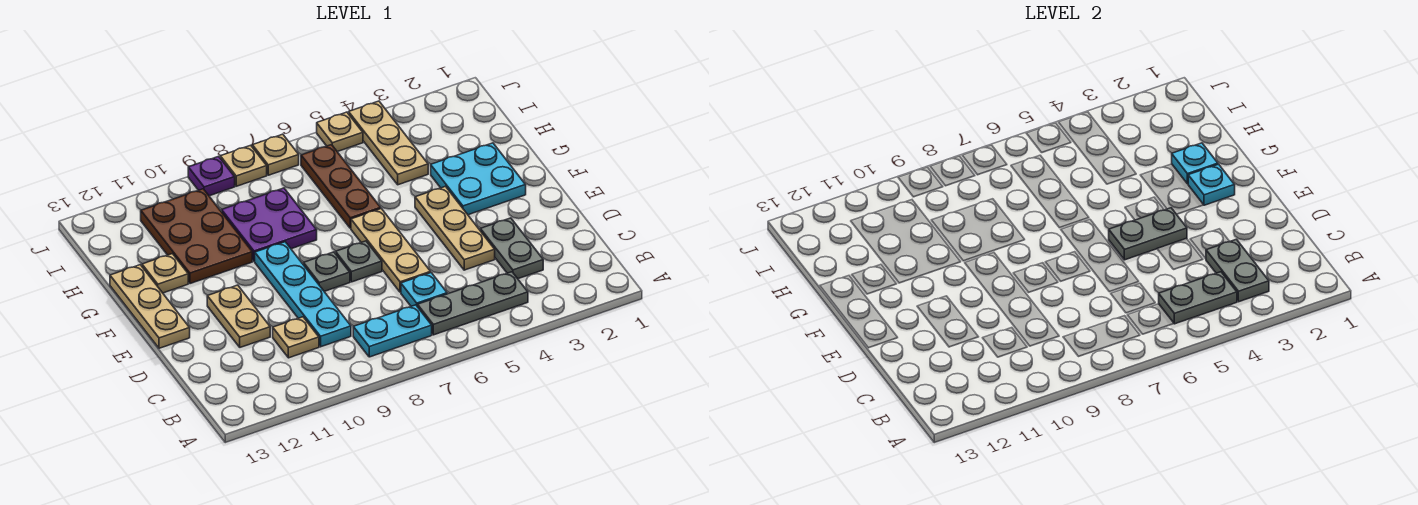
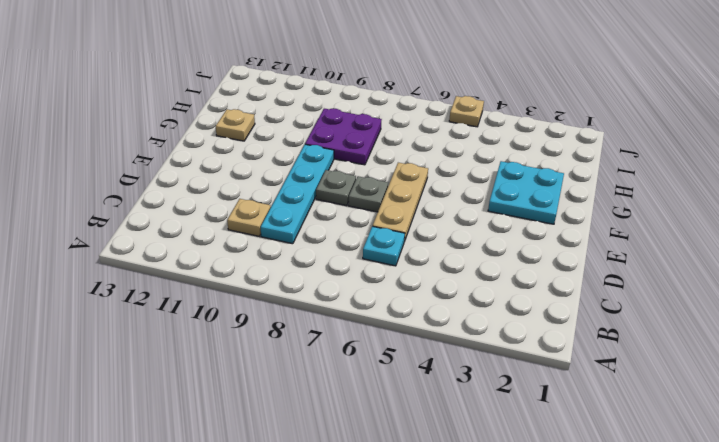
none -> grey 1x3 plate [417,272,528,335]
none -> cyan 1x2 plate [353,305,432,357]
none -> grey 1x2 plate [480,218,543,279]

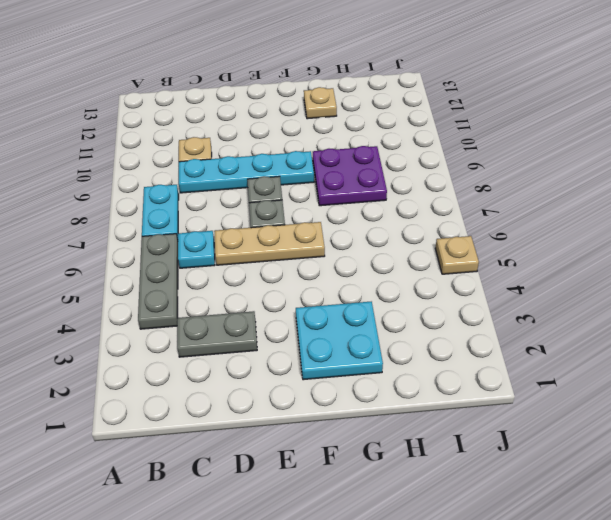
none -> tan 1x3 plate [415,186,495,270]
none -> tan 1x2 plate [207,285,270,347]
none -> tan 1x3 plate [110,265,190,348]

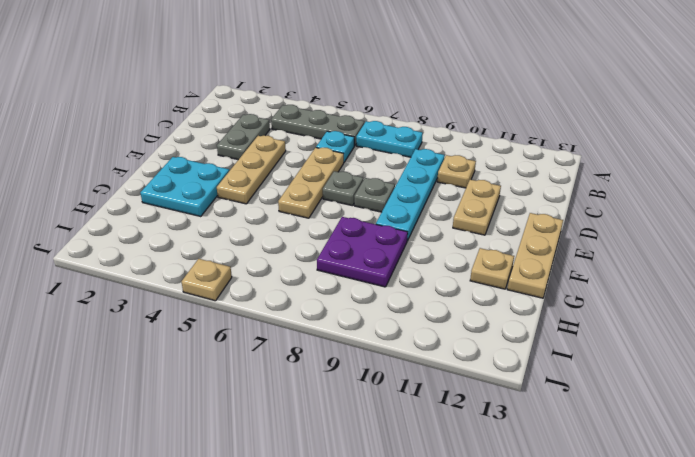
none -> brown 1x3 plate [301,145,381,228]
none -> brown 2x3 plate [141,189,252,284]
none -> tan 1x3 plate [349,101,428,185]

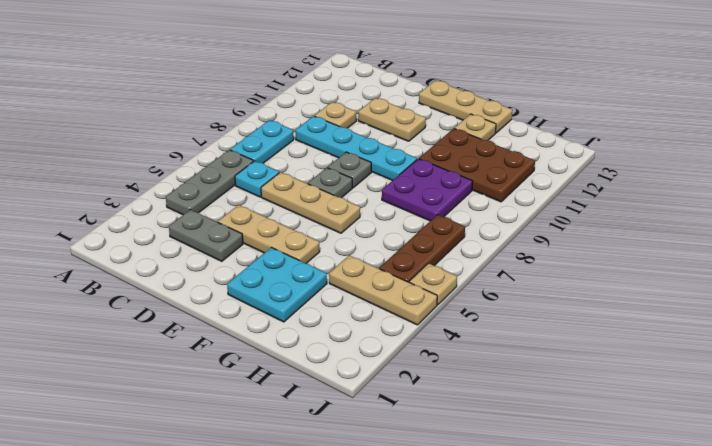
brown 1x3 plate [379,215,465,282] -> brown 1x3 plate turned to [301,145,381,228]
none -> tan 1x1 plate [252,134,299,175]
none -> tan 1x1 plate [220,145,267,186]
none -> purple 1x1 plate [188,156,235,196]

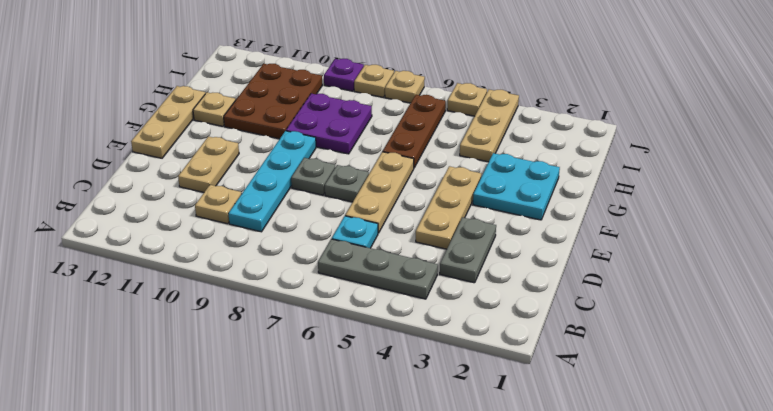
none -> cyan 1x2 plate [353,305,432,357]
none -> grey 1x2 plate [1206,239,1269,302]
none -> grey 1x2 plate [1159,272,1237,324]

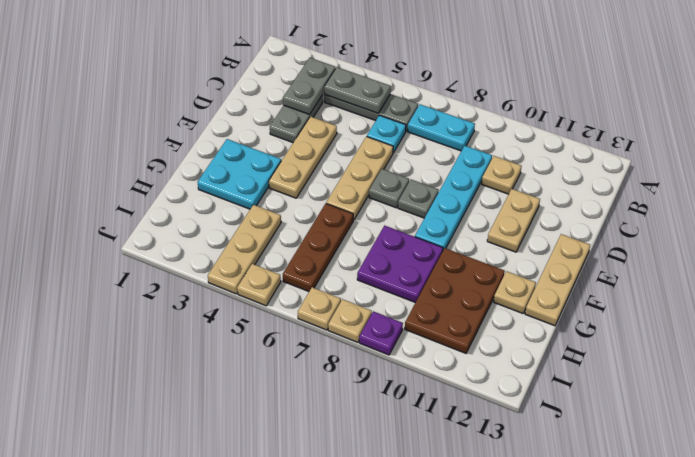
none -> grey 1x2 plate [1109,208,1187,260]
none -> cyan 1x1 plate [1188,164,1235,205]
none -> cyan 1x1 plate [1172,143,1218,184]

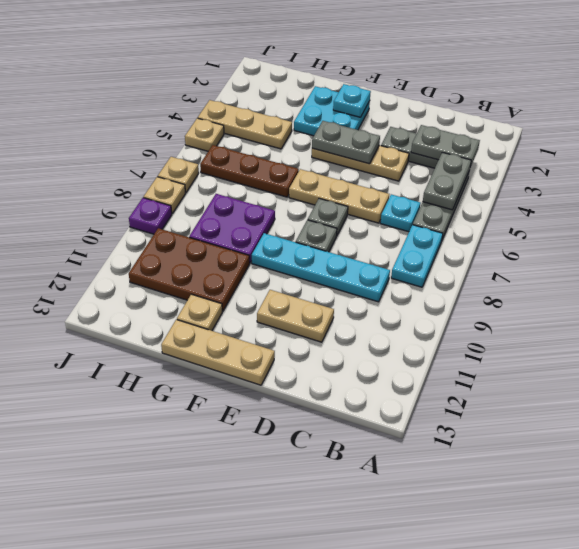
grey 1x2 plate [312,121,380,164] -> grey 1x2 plate turned to [1109,208,1187,260]
none -> tan 1x1 plate [273,317,319,358]
none -> cyan 1x1 plate [1172,143,1218,184]

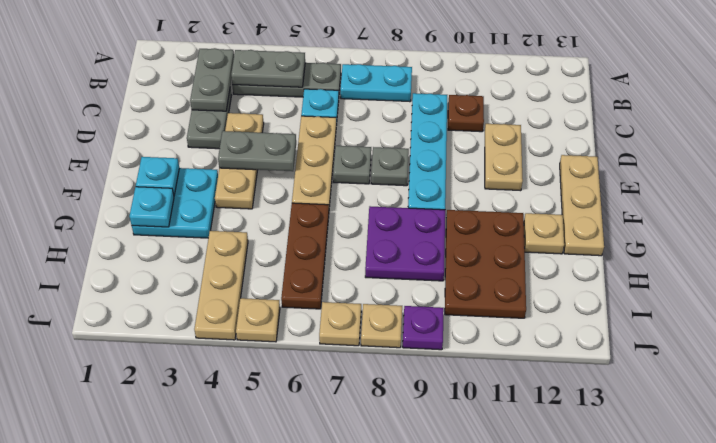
brown 1x1 plate [448,95,484,132] -> tan 1x1 plate [273,317,319,358]

